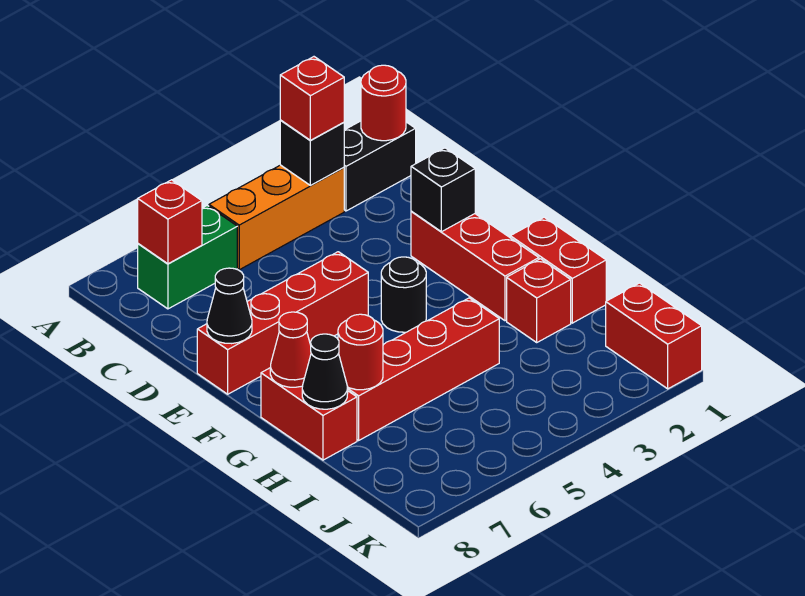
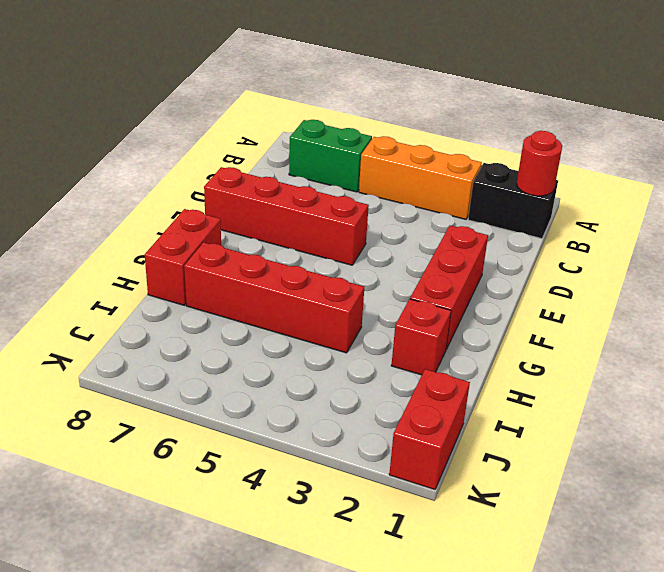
none -> black 1x1 round brick [381,257,426,332]
none -> red 1x2 brick [510,217,606,323]
none -> black 1x1 brick [280,120,344,185]

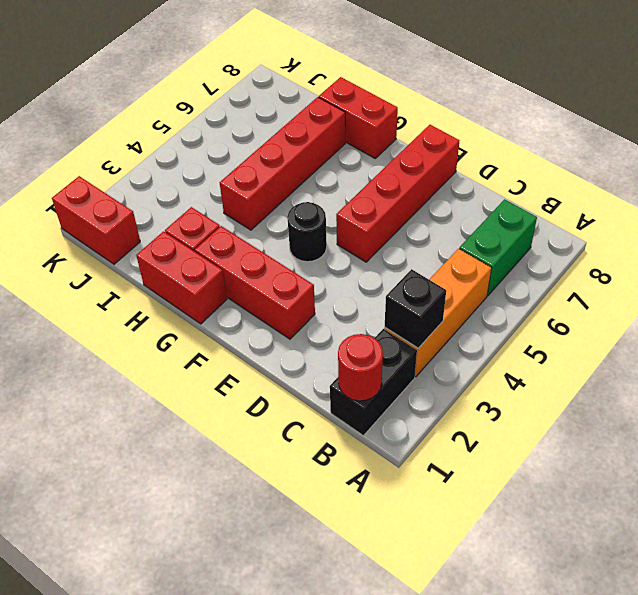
none -> red 1x1 brick [138,180,202,264]
none -> black 1x1 brick [411,148,475,232]
none -> black 1x1 cone [207,268,252,344]

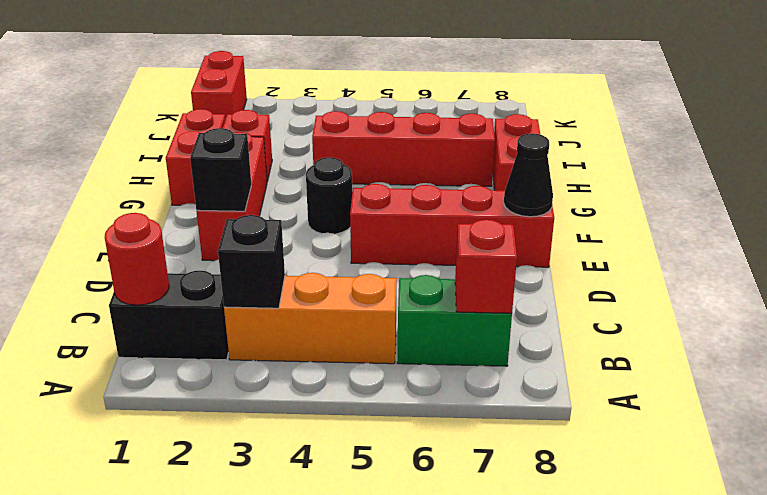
none -> red 1x1 cone [270,312,311,387]
none -> red 1x1 round brick [338,314,383,390]
none -> black 1x1 cone [302,334,348,409]

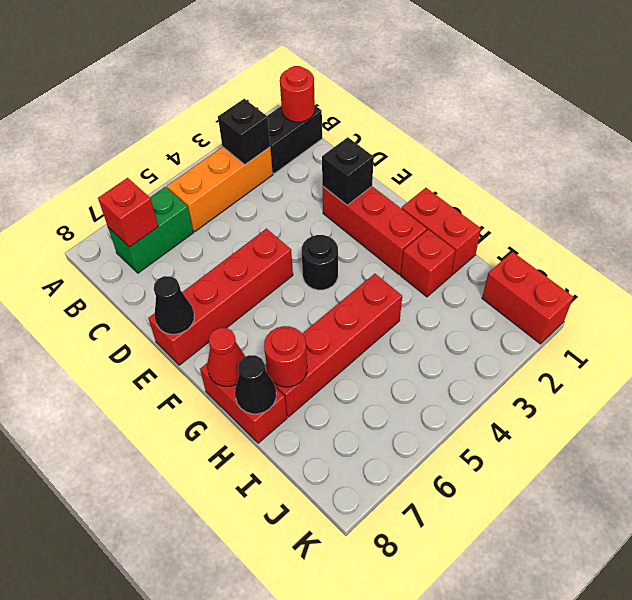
none -> red 1x1 brick [280,57,344,140]

